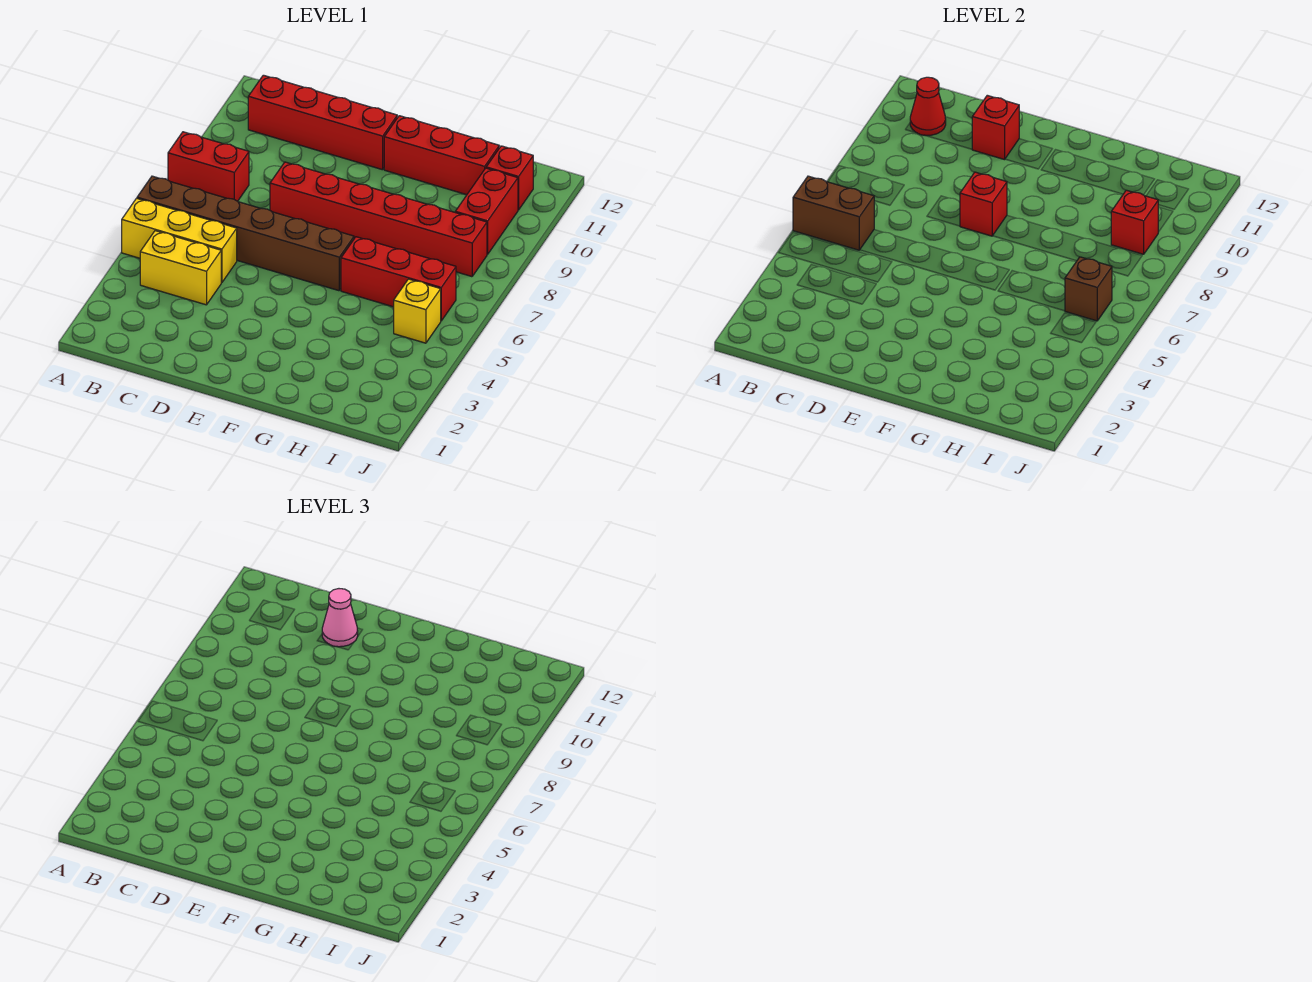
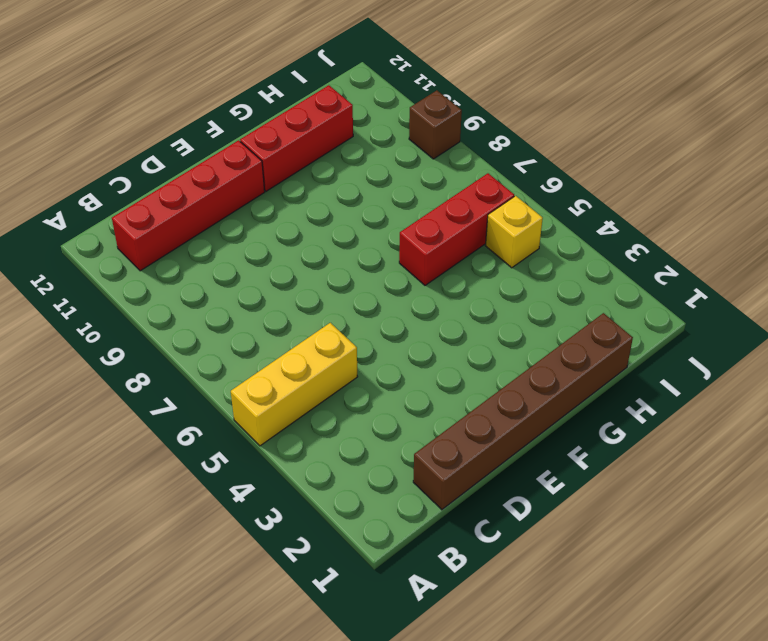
brown 1x6 brick [413,313,633,510] -> brown 1x6 brick moved to [137,176,354,291]
brown 1x1 brick [409,90,462,159] -> brown 1x1 brick moved to [1065,257,1112,321]
none -> red 1x2 brick [168,132,249,201]
none -> yellow 1x2 brick [140,231,221,305]
none -> red 1x6 brick [270,162,487,277]

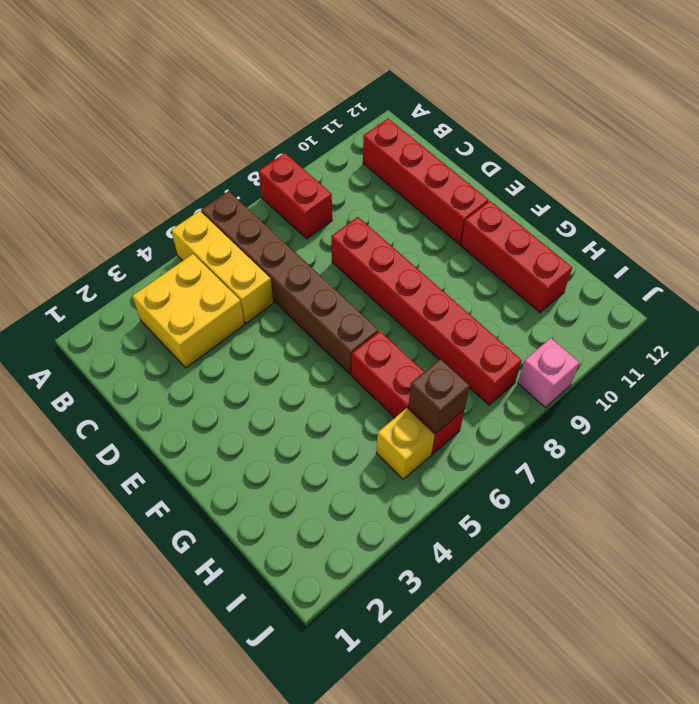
yellow 2x2 brick [133,254,245,368] -> yellow 1x2 brick [140,231,221,305]
pink 1x1 brick [518,338,580,408] -> none
none -> red 1x2 brick [455,168,518,254]
none -> red 1x1 brick [486,146,533,210]
none -> brown 1x2 brick [793,176,874,250]

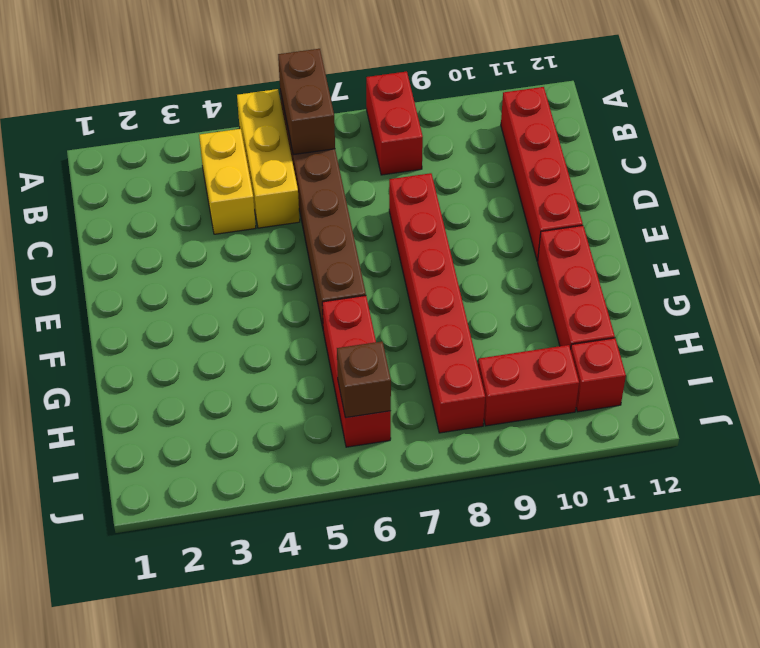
none -> yellow 1x1 brick [394,279,441,343]
none -> red 1x1 cone [910,77,946,135]
none -> red 1x1 brick [972,95,1019,160]

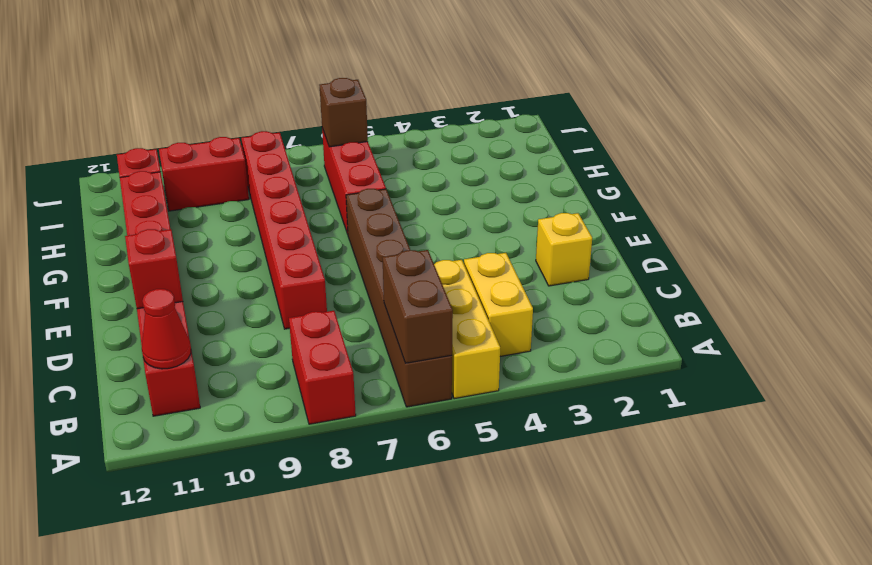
yellow 1x1 brick [536,213,592,286] -> yellow 1x1 brick moved to [394,279,441,343]
none -> red 1x1 brick [960,172,1007,236]
none -> red 1x1 brick [1111,190,1158,254]
none -> pink 1x1 cone [322,589,358,647]

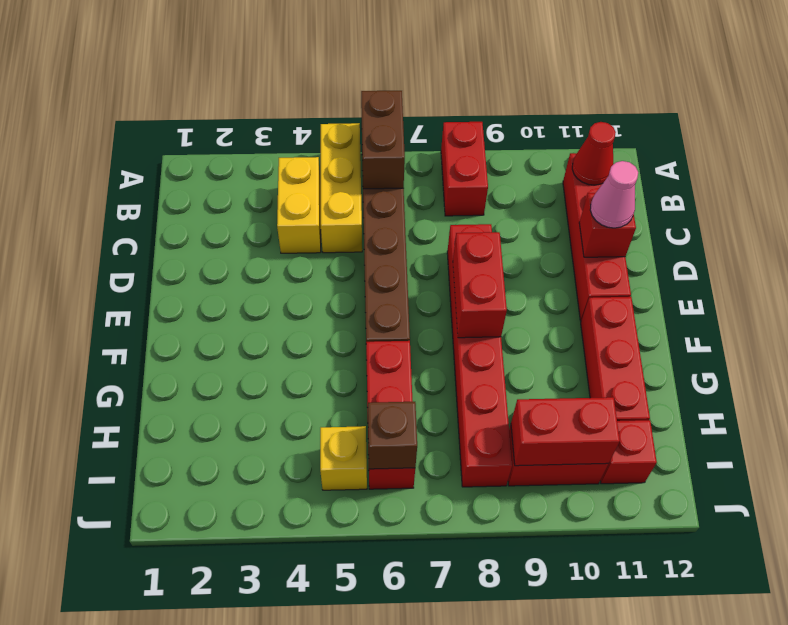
red 1x2 brick [453,232,507,338] -> red 1x1 brick [960,172,1007,236]
red 1x2 brick [511,397,620,466] -> red 1x1 brick [1111,190,1158,254]

